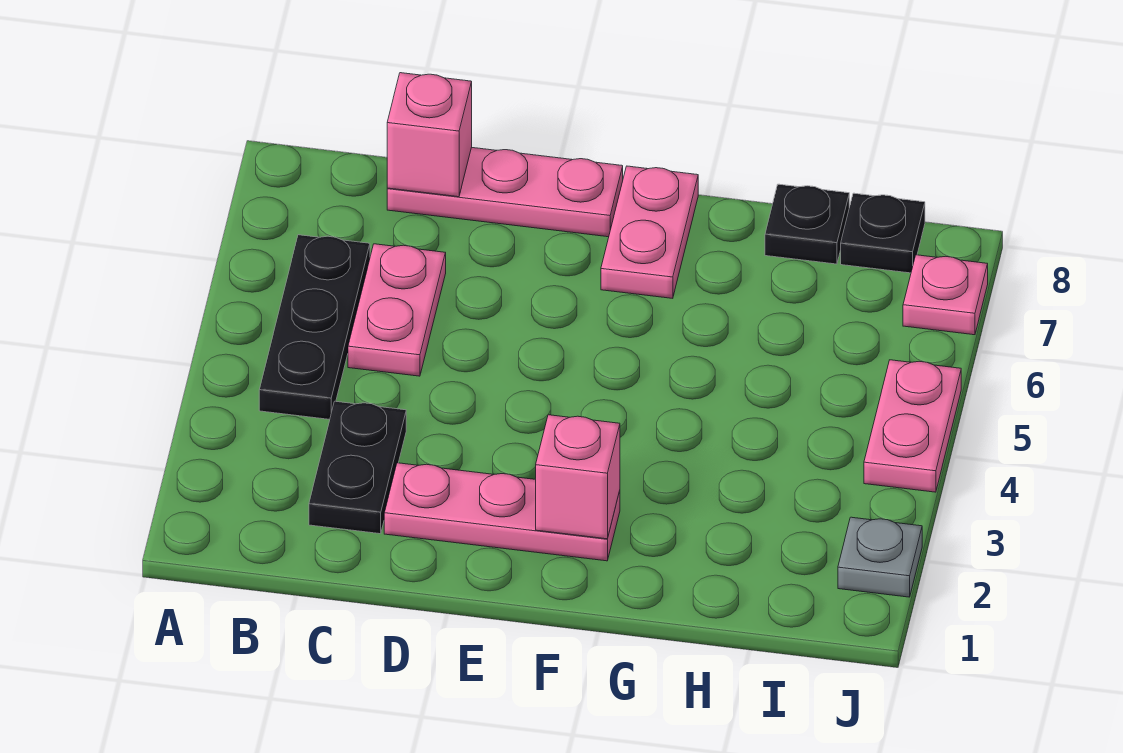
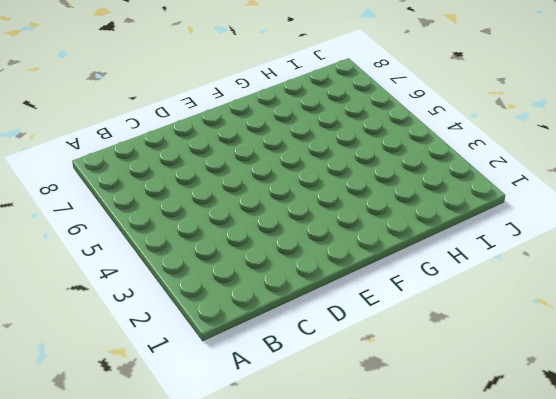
none -> black 1x3 plate [259,235,370,419]
none -> black 1x2 plate [309,401,406,534]
none -> pink 1x2 plate [348,244,446,376]

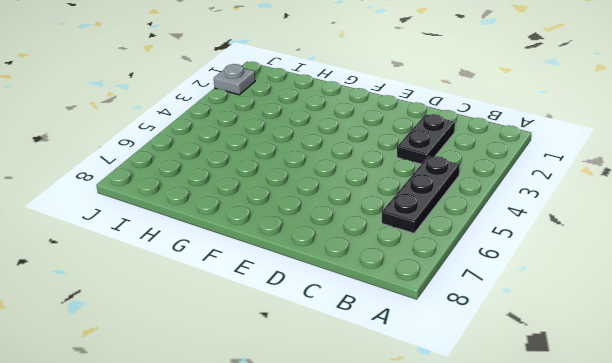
none -> pink 1x2 plate [348,244,446,376]
none -> pink 1x3 plate [387,147,623,237]
none -> pink 1x3 plate [384,463,620,561]

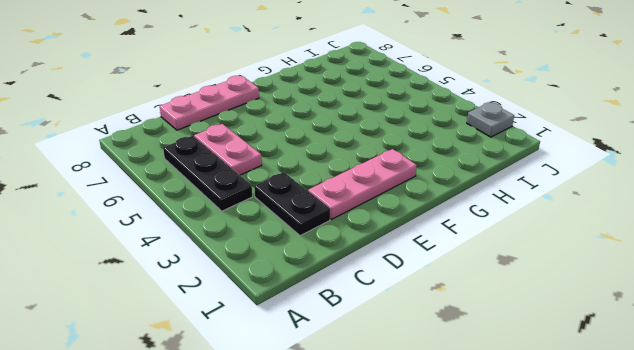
none -> pink 1x2 plate [601,166,698,298]
none -> black 1x1 plate [765,184,849,264]
none -> black 1x1 plate [841,193,925,273]

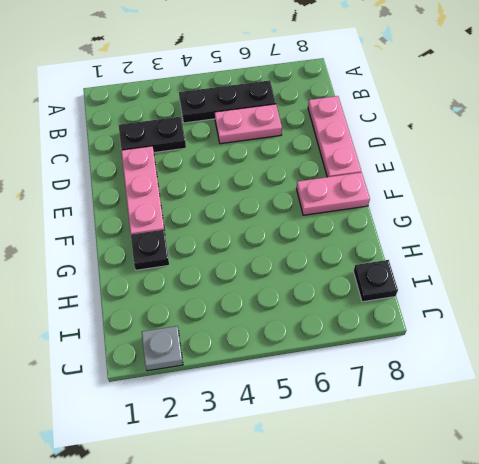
black 1x1 plate [131,230,169,270] -> black 1x1 plate moved to [765,184,849,264]
none -> pink 1x2 plate [864,360,961,492]
none -> pink 1x1 plate [903,255,988,335]
none -> pink 1x1 brick [387,73,472,197]

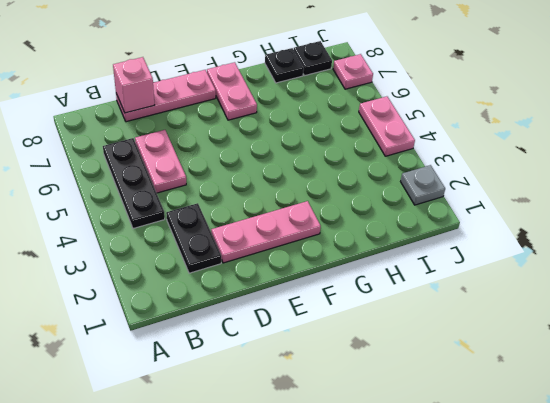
none -> pink 1x1 brick [536,415,620,539]

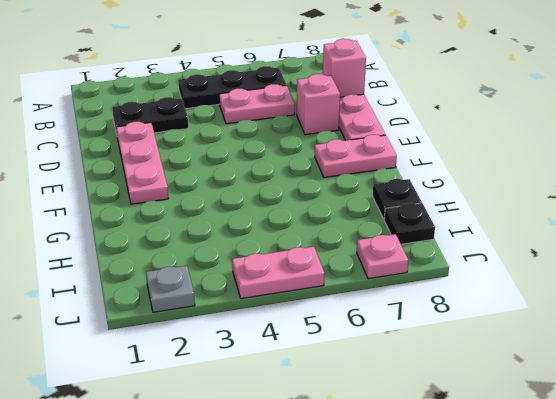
pink 1x1 brick [297,74,340,135] -> pink 1x1 brick moved to [536,415,620,539]

